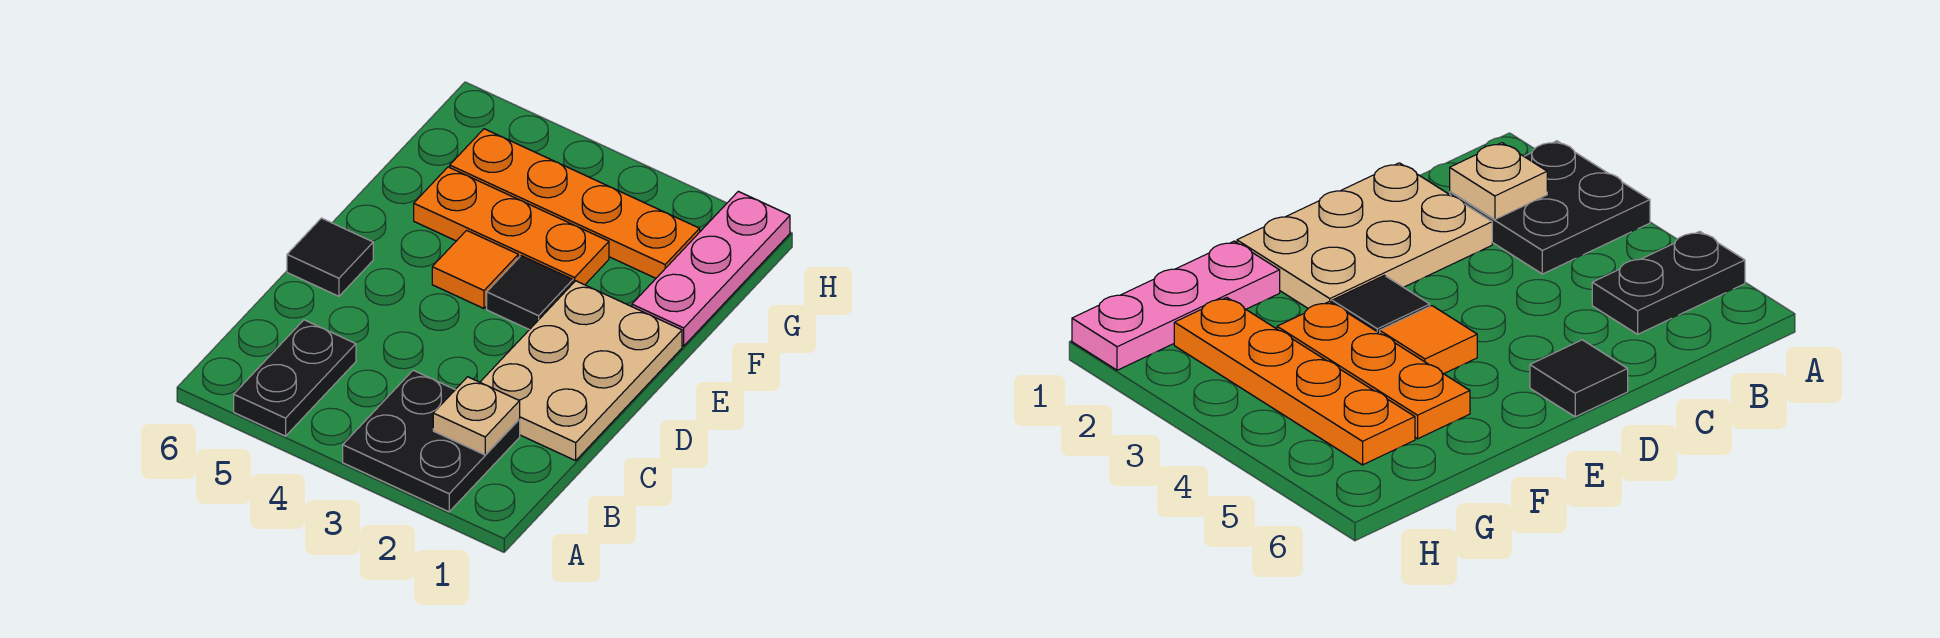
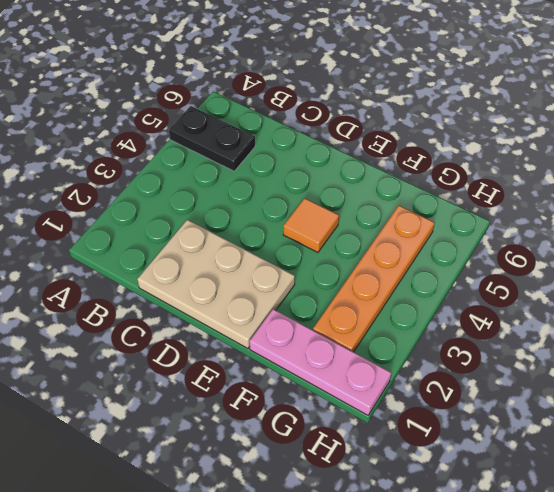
none -> black 2x2 plate [343,370,520,512]
none -> black 1x1 tile [287,218,373,296]

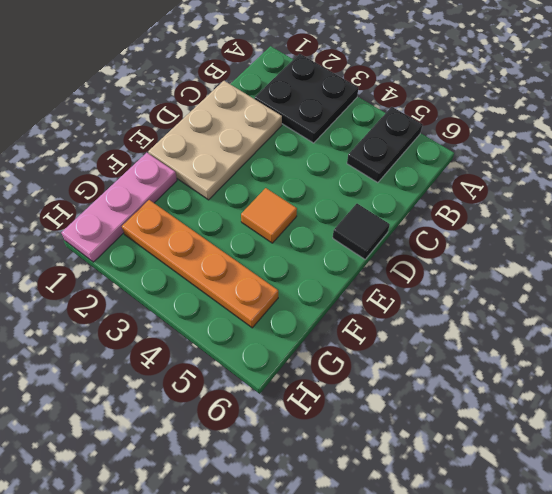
none -> black 1x1 tile [487,256,573,330]
none -> orange 1x3 plate [414,167,609,285]

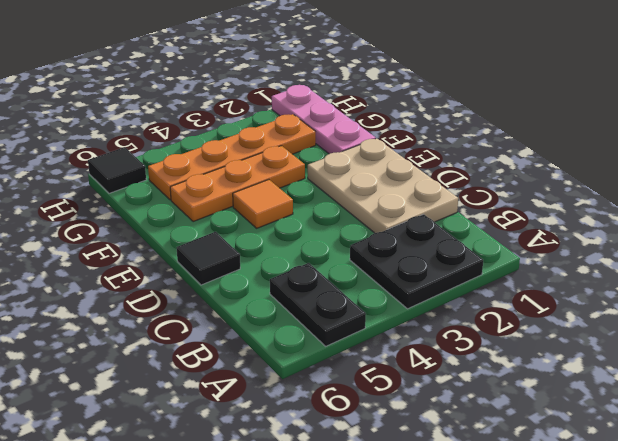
black 1x1 tile [88,147,146,193] -> black 1x1 tile moved to [487,256,573,330]
none -> tan 1x1 plate [433,377,520,455]

